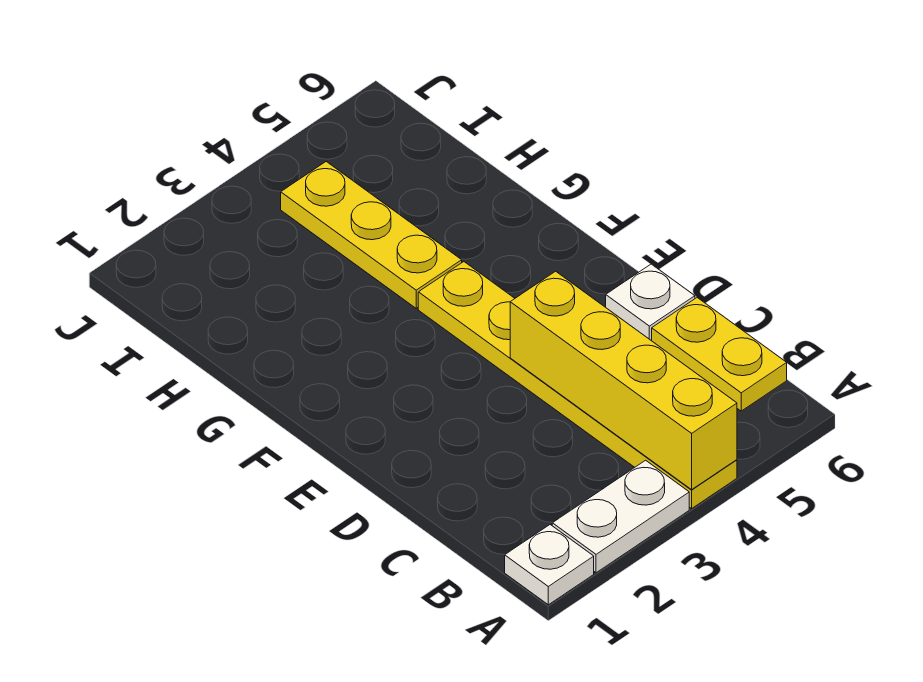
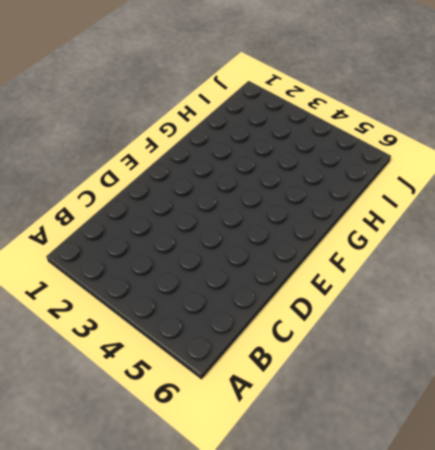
none -> white 1x1 plate [505,525,594,605]
none -> white 1x2 plate [552,460,689,573]

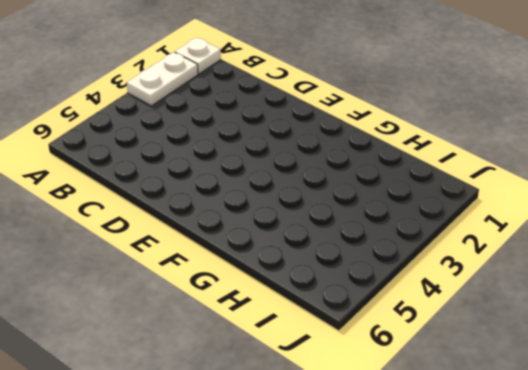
none -> yellow 1x6 plate [418,262,737,508]
none -> yellow 1x2 plate [652,298,787,411]

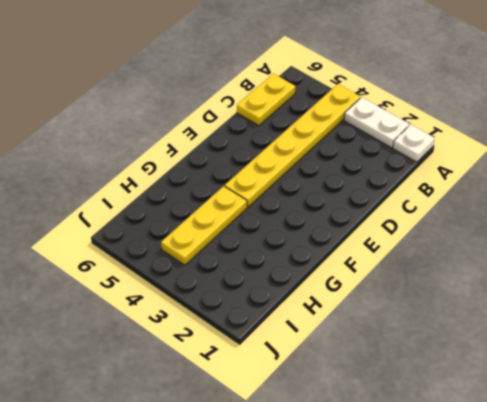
none -> white 1x1 plate [606,264,695,341]
none -> yellow 1x4 brick [510,271,737,490]

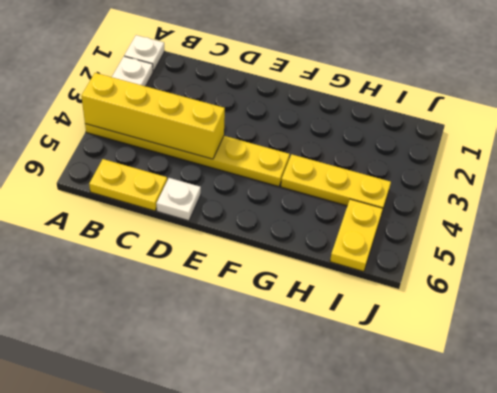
yellow 1x2 plate [330,199,383,272] -> none

